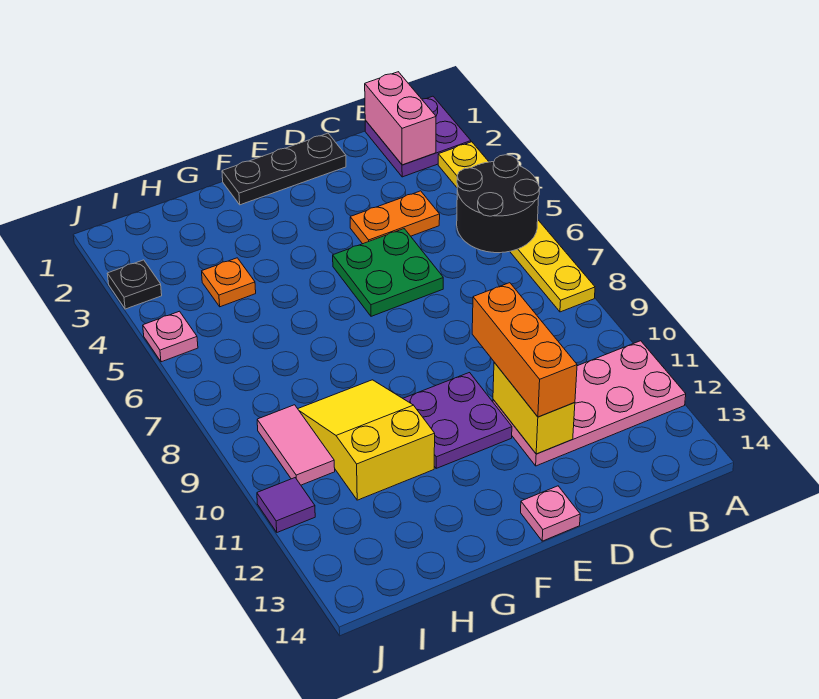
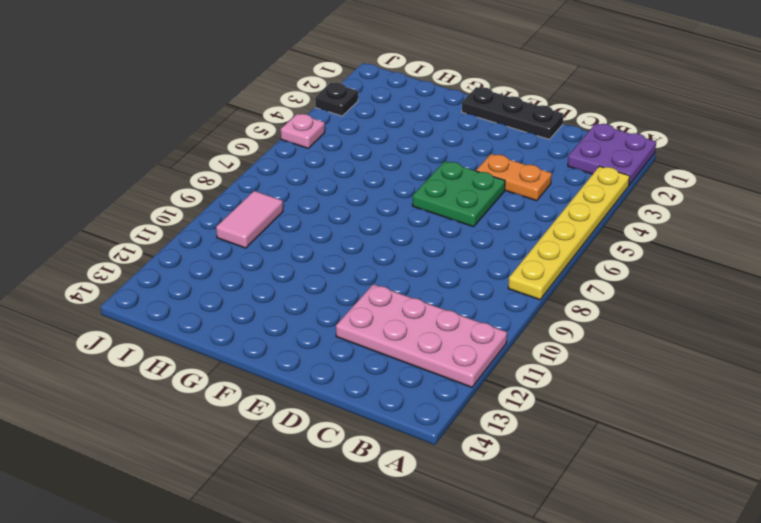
none -> purple 2x2 plate [403,373,512,468]
none -> pink 1x1 plate [521,486,580,541]
none -> yellow 2x3 slope [298,380,435,500]

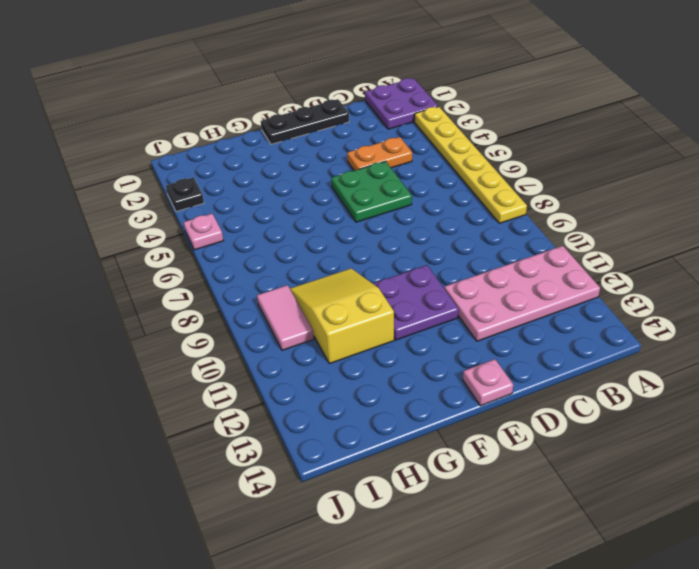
none -> orange 1x1 plate [202,258,256,307]
none -> purple 1x1 tile [257,478,315,532]
none -> black 2x2 round brick [457,155,540,253]

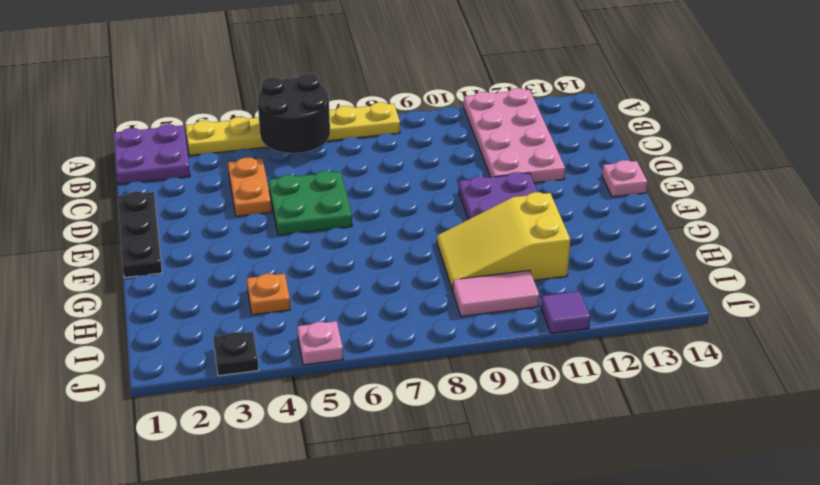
none -> pink 1x2 brick [365,72,436,165]
none -> yellow 1x2 brick [493,362,575,454]
none -> orange 1x3 brick [472,283,577,417]

